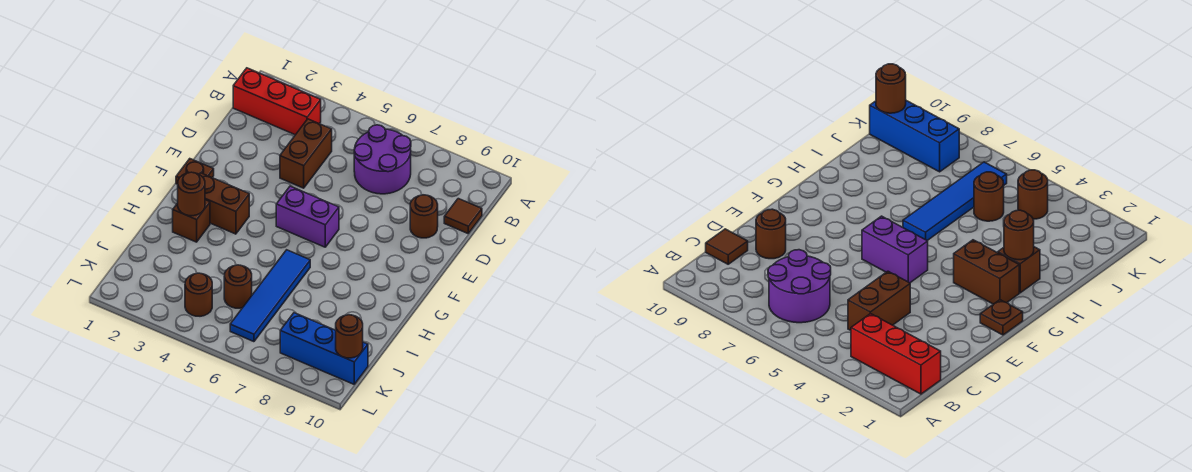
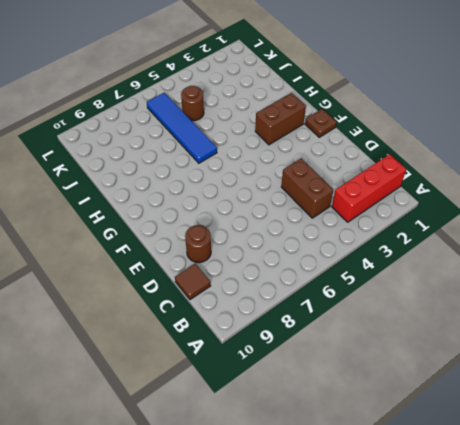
none -> purple 2x2 round brick [354,125,411,194]
none -> purple 1x2 brick [276,186,339,247]
none -> brown 1x1 brick [173,200,210,242]

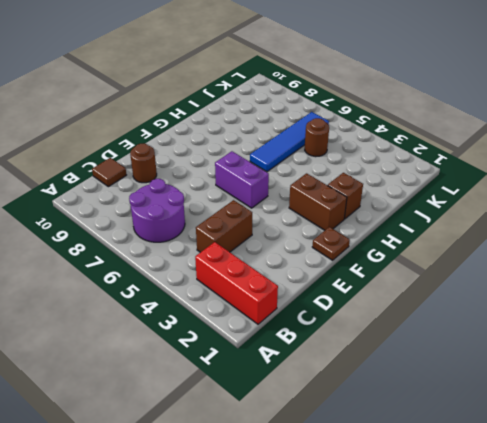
none -> brown 1x1 round brick [185,273,212,316]
none -> blue 1x3 brick [280,313,368,384]
none -> brown 1x1 round brick [178,172,205,216]

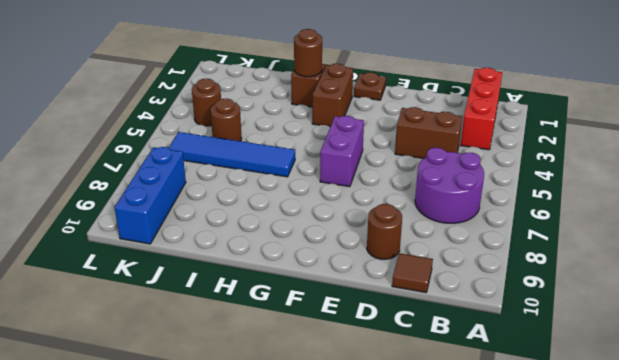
none -> brown 1x1 round brick [336,315,363,358]

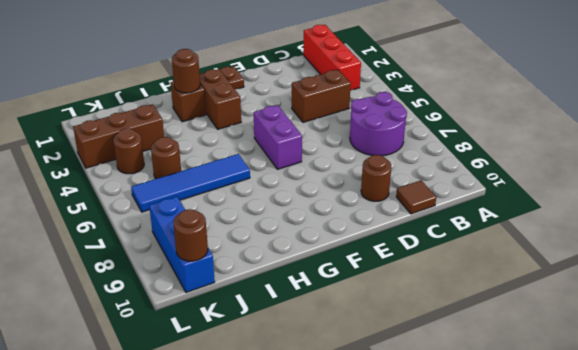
brown 1x3 brick [73,104,164,168] -> none

